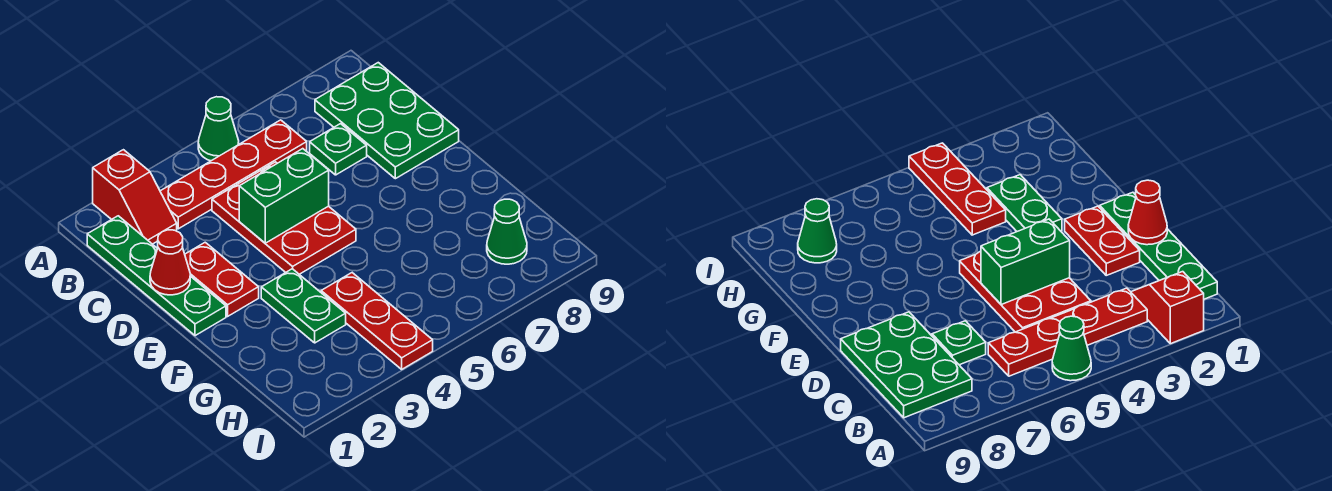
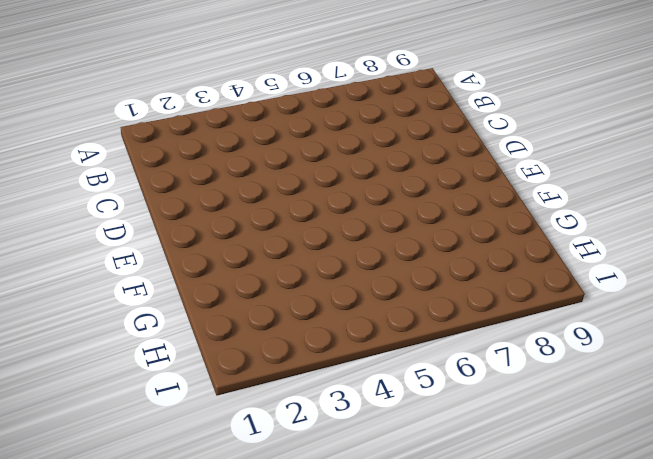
none -> red 1x2 slope [93,150,177,244]
none -> green 1x1 cone [198,97,239,161]
none -> green 1x4 plate [87,216,226,336]

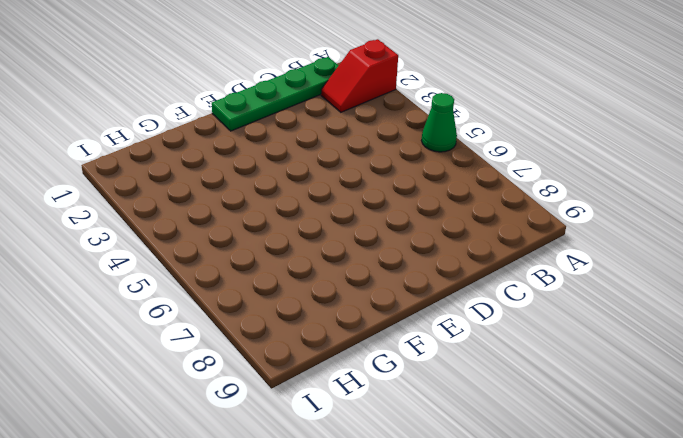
none -> red 1x4 plate [160,120,307,229]
none -> green 2x3 plate [315,63,459,179]
none -> red 2x3 plate [212,162,356,274]

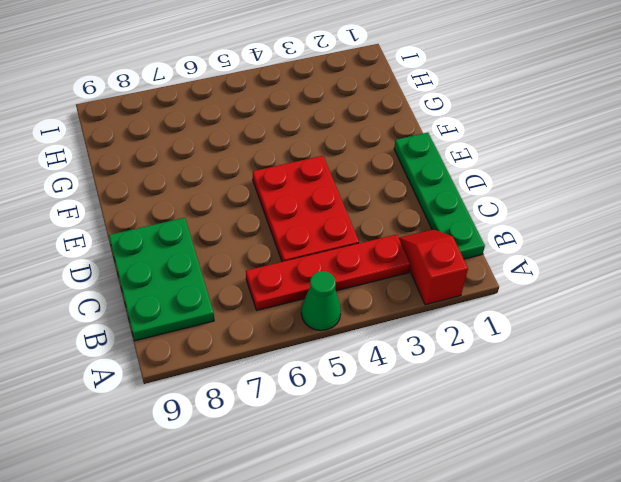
none -> green 1x1 plate [310,124,367,175]
none -> red 1x2 plate [185,242,259,316]
none -> green 1x2 plate [261,269,346,343]

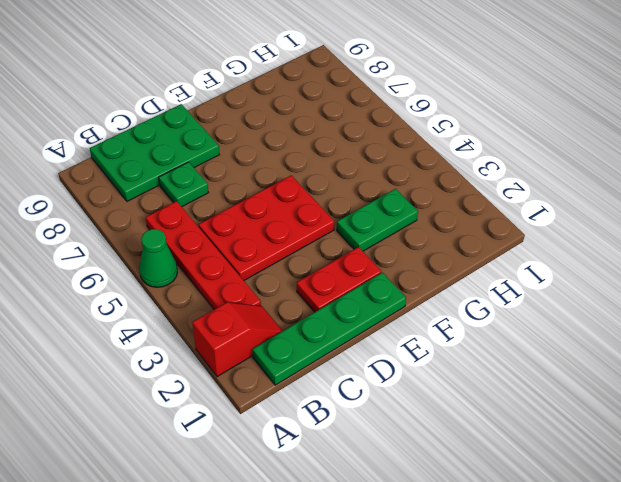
none -> red 1x3 plate [321,273,433,369]
none -> green 1x1 cone [487,199,527,264]
none -> red 1x1 cone [150,230,190,295]

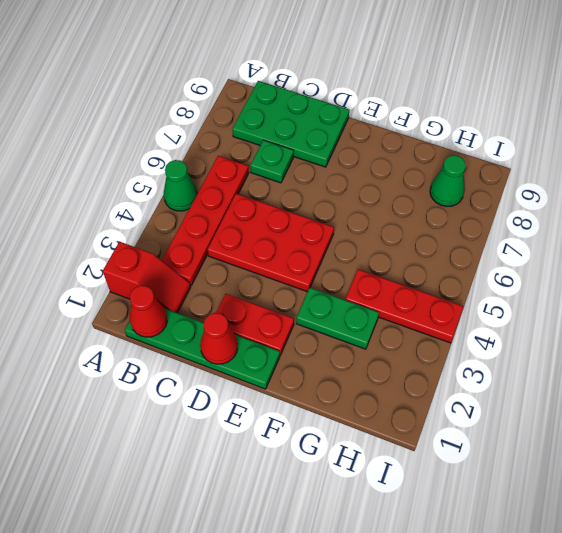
red 1x1 cone [130,286,167,337] -> none
none -> green 1x2 brick [239,149,329,243]

